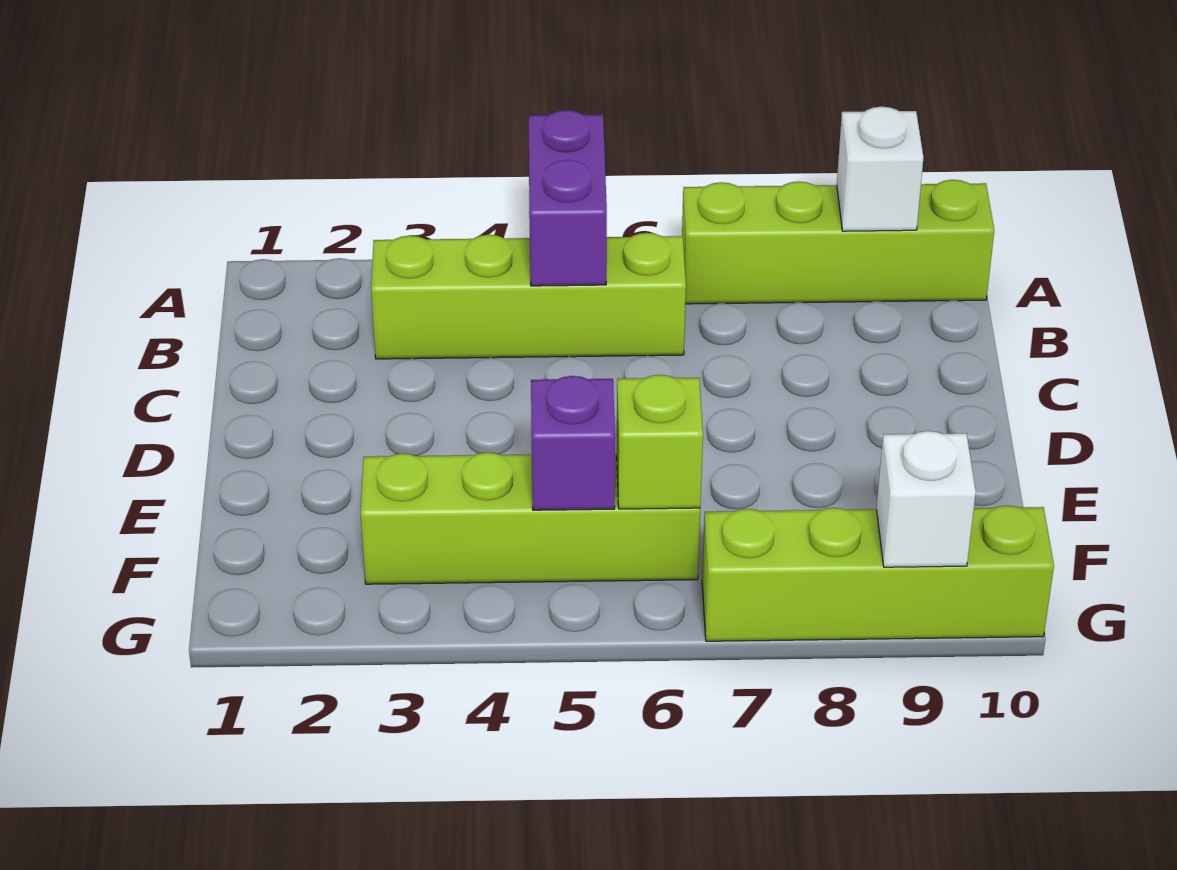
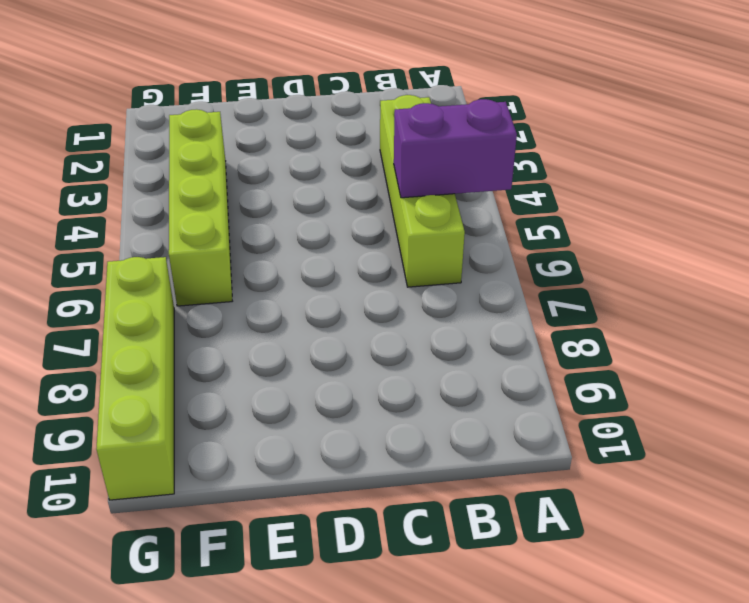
none -> lime 1x4 brick [682,180,994,304]
none -> white 1x1 brick [837,106,923,231]

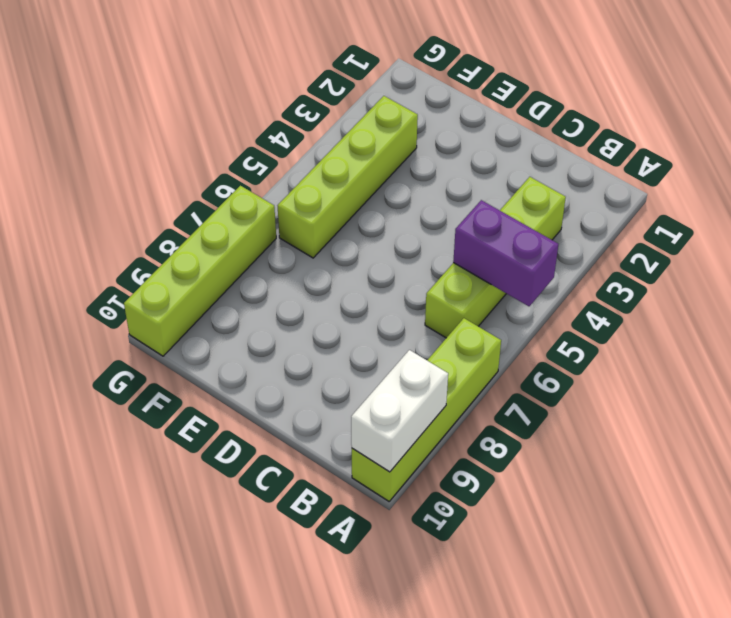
white 1x2 brick [351,350,448,472] -> white 1x1 brick [837,106,923,231]
none -> purple 1x1 brick [531,376,615,510]
none -> lime 1x1 brick [617,375,703,509]

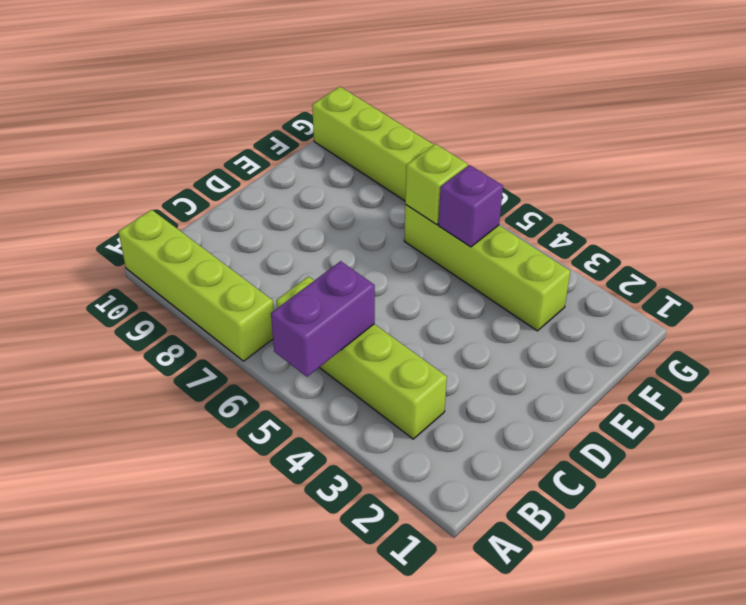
none -> white 1x1 brick [837,106,923,231]
none -> white 1x1 brick [876,431,976,567]

